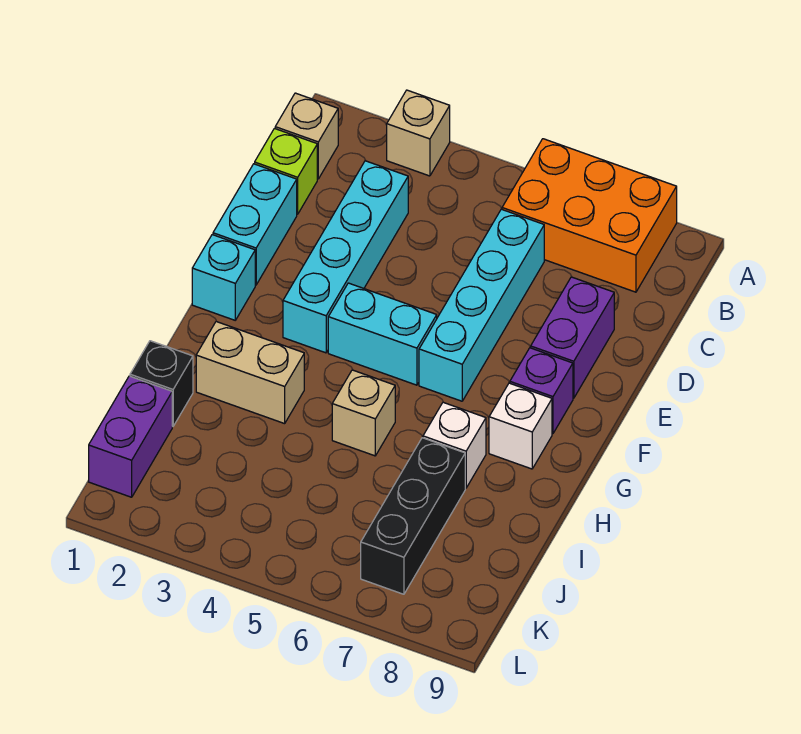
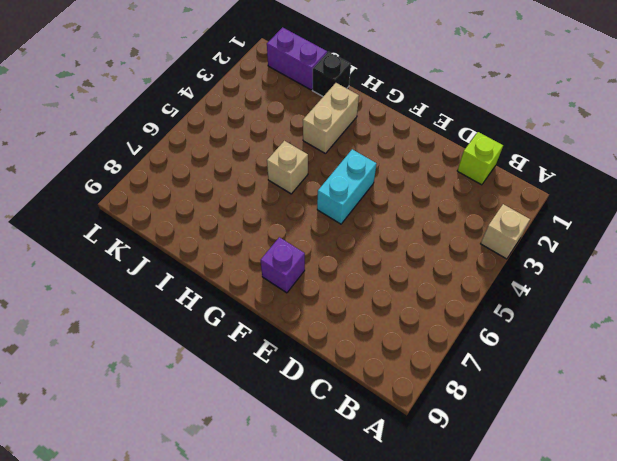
none -> orange 2x3 brick [502,139,677,292]
none -> tan 1x1 brick [275,93,338,179]
none -> cyan 1x4 brick [283,161,408,353]

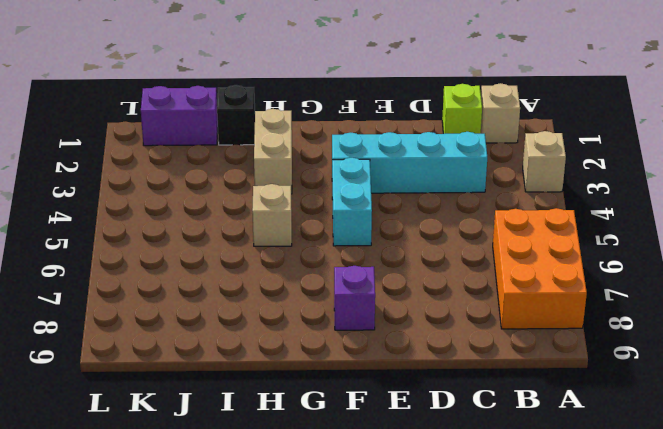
none -> cyan 1x4 brick [419,209,544,401]
none -> cyan 1x2 brick [213,164,297,285]
none -> purple 1x2 brick [531,277,614,398]

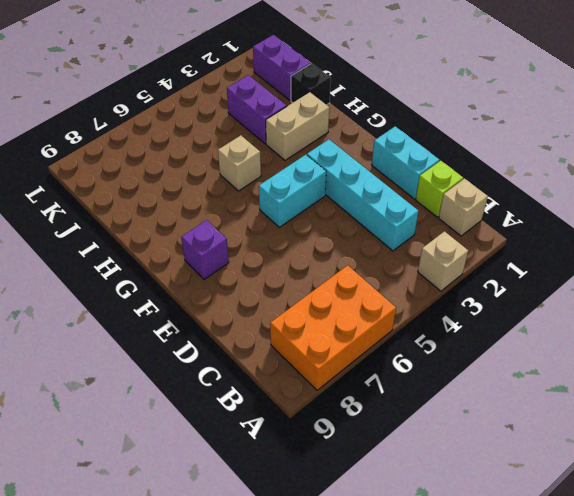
purple 1x2 brick [227,75,287,144] -> purple 1x2 brick moved to [531,277,614,398]
none -> cyan 1x4 brick [419,209,544,401]
none -> cyan 1x1 brick [192,235,255,320]
none -> white 1x1 brick [489,383,552,469]

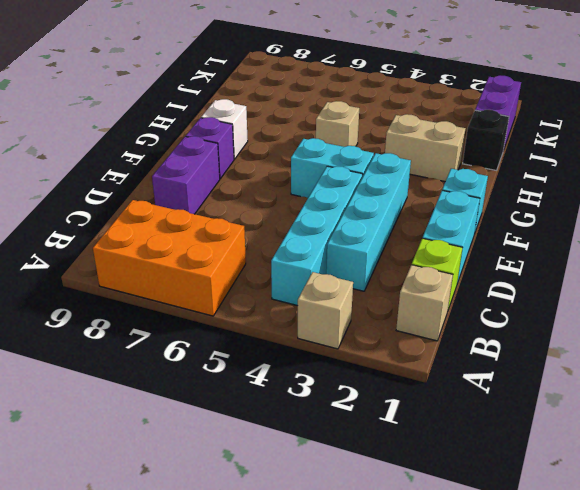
cyan 1x4 brick [271,166,363,306] -> cyan 1x4 brick moved to [419,209,544,401]
none -> white 1x1 brick [423,402,486,488]
none -> black 1x3 brick [361,438,465,594]

